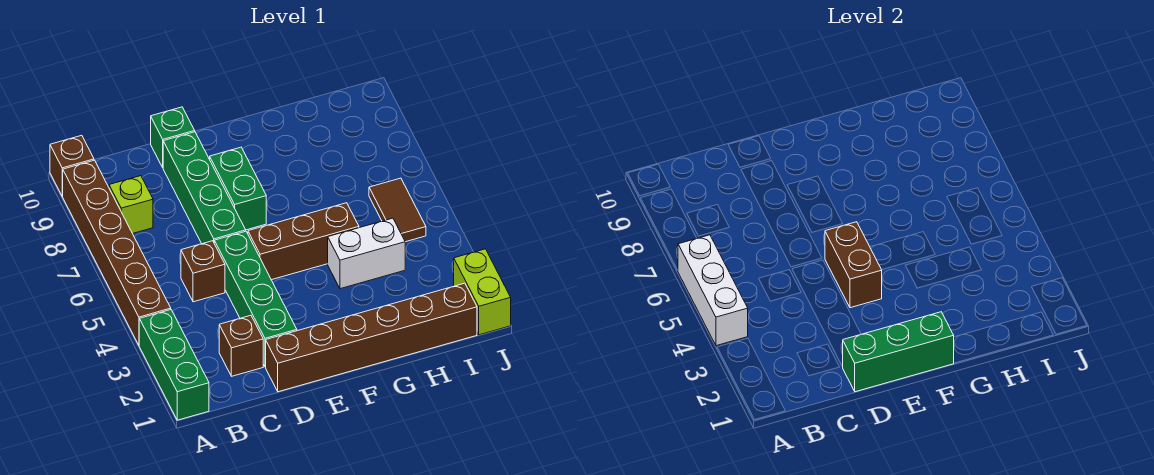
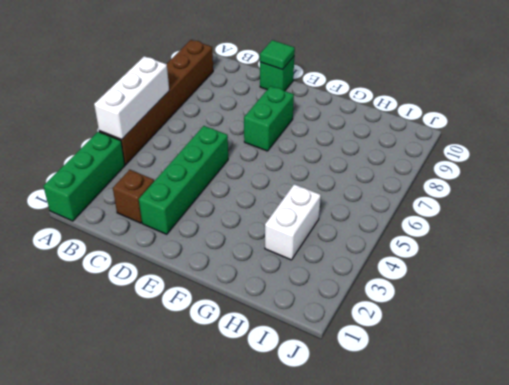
green 1x1 tile [260,40,295,70] -> none
white 1x2 brick [265,184,321,260] -> white 1x2 brick turned to [328,218,405,289]
none -> brown 1x1 brick [50,135,94,196]
none -> lime 1x1 brick [109,176,153,234]
none -> brown 1x1 brick [181,241,225,302]

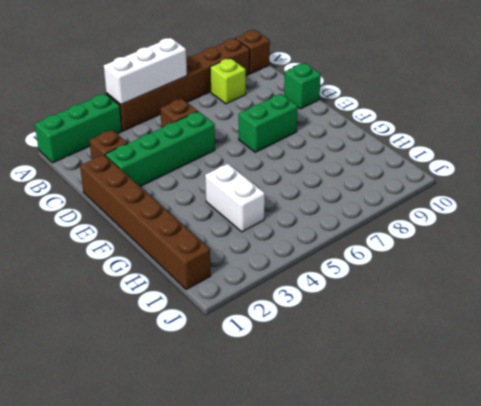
none -> green 1x4 brick [163,132,246,244]
none -> brown 1x3 brick [248,203,359,280]
none -> brown 1x2 tile [369,178,426,242]

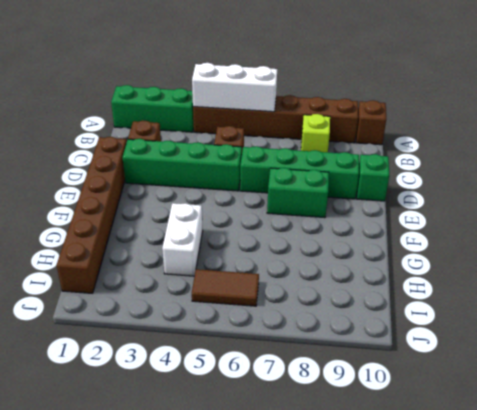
none -> brown 1x3 brick [248,203,359,280]
none -> lime 1x2 brick [454,249,511,335]
none -> green 1x3 brick [843,312,954,392]

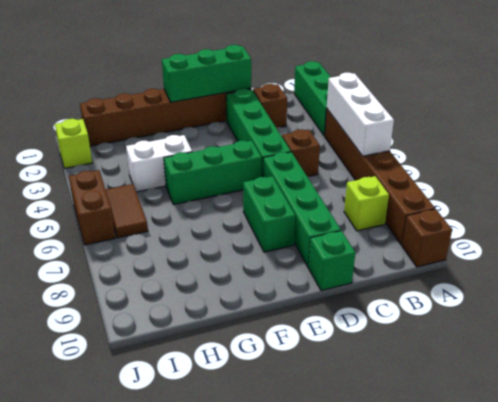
green 1x3 brick [164,141,261,204] -> brown 1x3 brick [248,203,359,280]
lime 1x1 brick [55,119,92,168] -> lime 1x2 brick [454,249,511,335]
brown 1x2 brick [69,170,116,245] -> brown 1x2 brick moved to [825,222,882,308]

